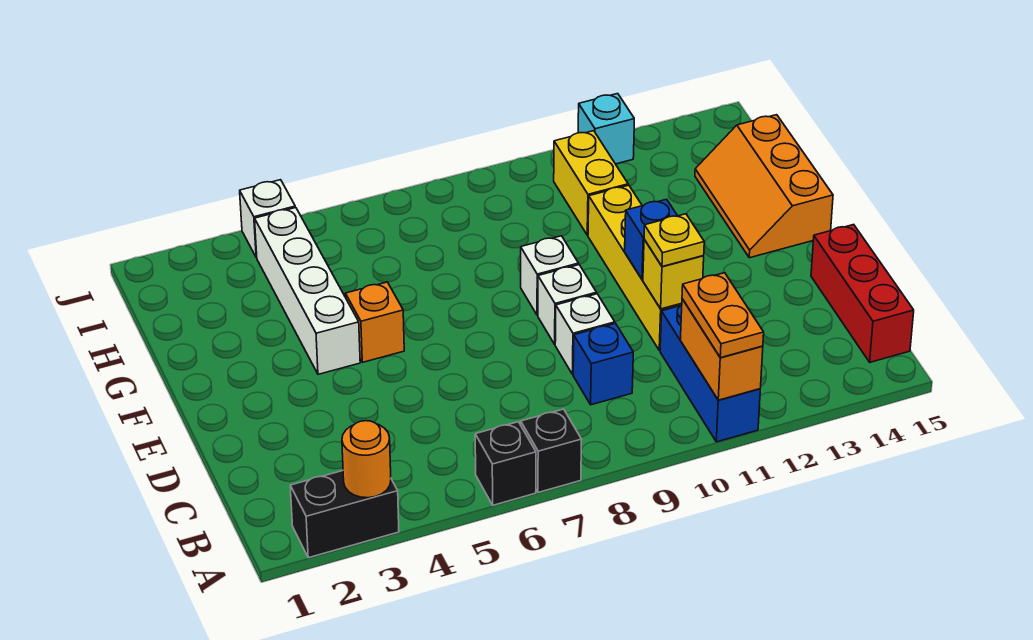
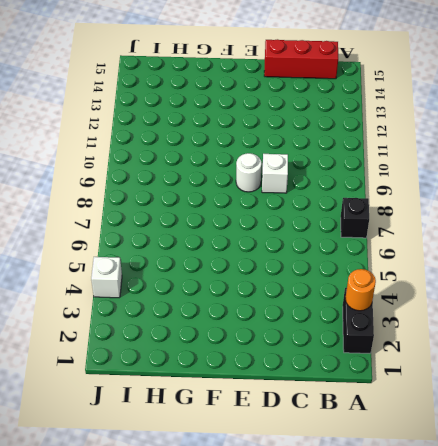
white 1x1 round brick [236,153,262,192] -> white 1x1 brick [538,265,597,344]
none -> black 1x1 brick [475,422,536,505]
none -> blue 1x3 brick [660,305,760,442]
none -> blue 1x1 brick [573,324,633,405]

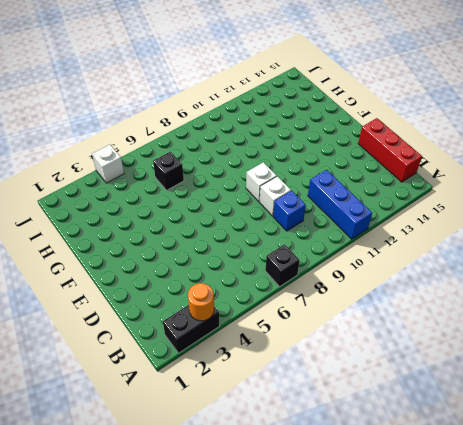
black 1x1 brick [153,152,184,190] -> black 1x1 brick moved to [475,422,536,505]
none -> yellow 1x4 brick [588,185,682,350]
none -> white 1x4 brick [255,208,360,374]
none -> orange 1x1 brick [345,282,404,362]

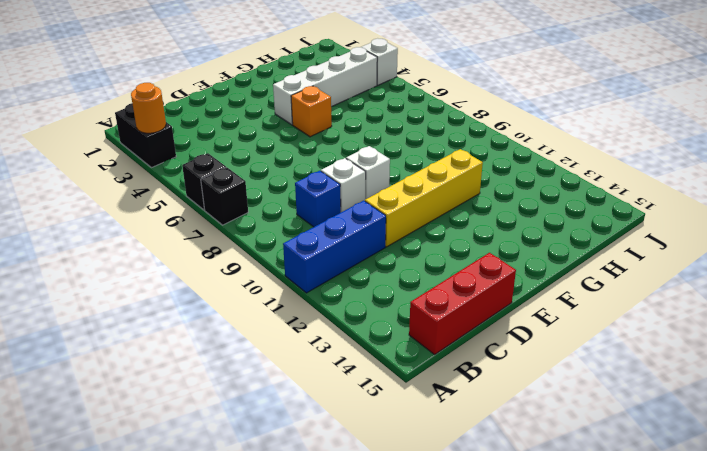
none -> white 1x1 brick [521,236,579,315]
none -> orange 2x3 slope [695,115,833,258]
none -> yellow 1x2 brick [554,131,628,235]

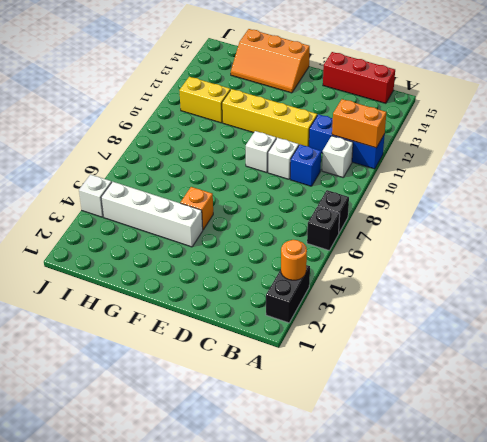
white 1x1 brick [322,136,353,177] -> white 1x1 brick moved to [521,236,579,315]
none -> cyan 1x1 brick [578,94,634,164]
none -> yellow 1x1 brick [643,239,704,309]
none -> blue 1x1 brick [625,199,677,279]

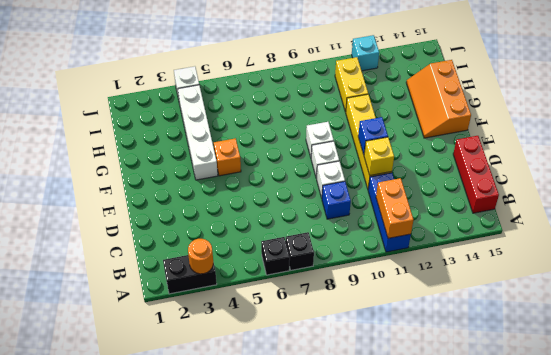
none -> orange 1x2 plate [682,273,764,358]
none -> yellow 1x1 plate [644,214,704,267]

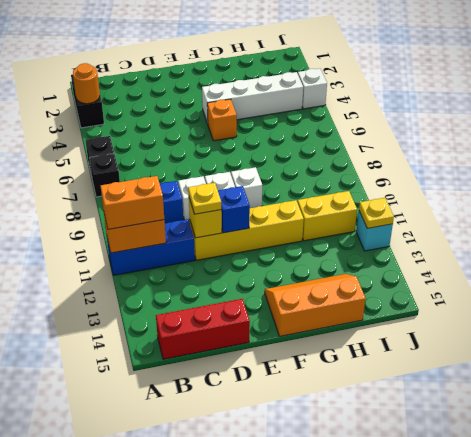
orange 1x2 brick [101,176,164,229] -> orange 1x2 plate [682,273,764,358]
yellow 1x1 plate [359,198,394,228] -> none

